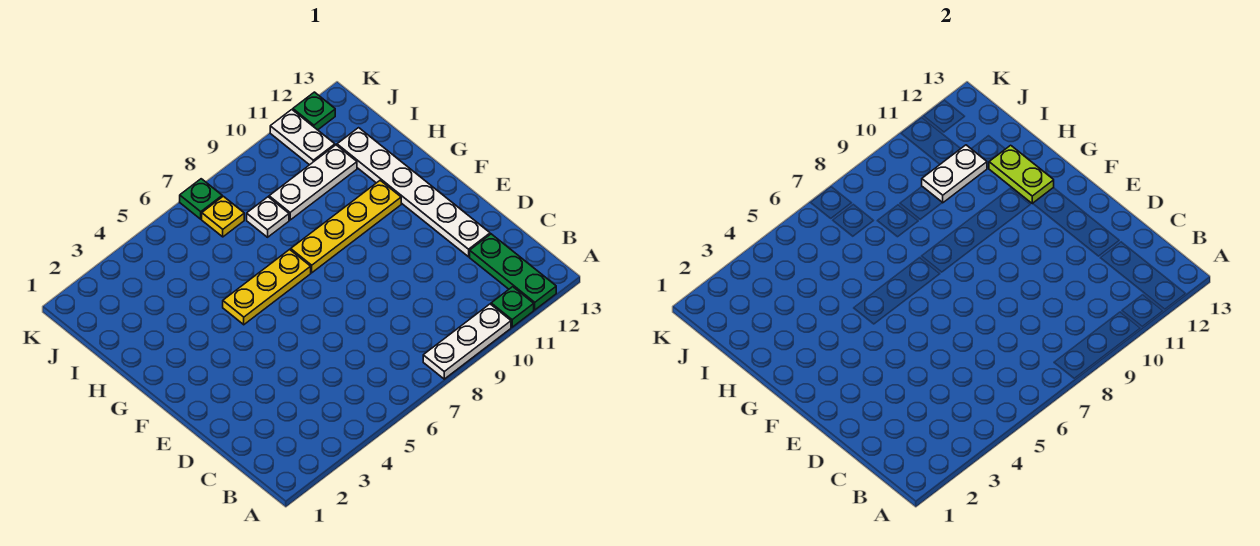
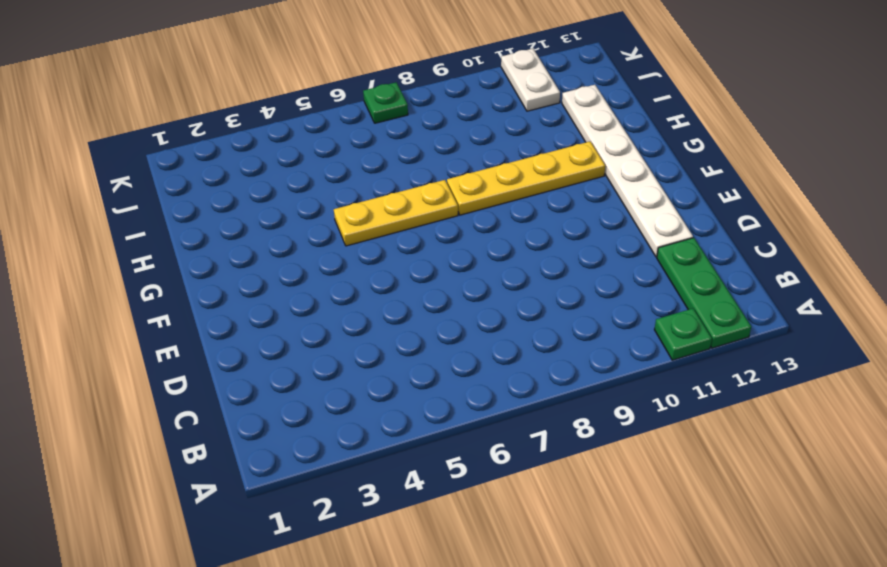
none -> white 1x3 plate [423,304,511,379]
none -> white 1x1 plate [247,197,289,237]
none -> white 1x3 plate [269,145,357,220]

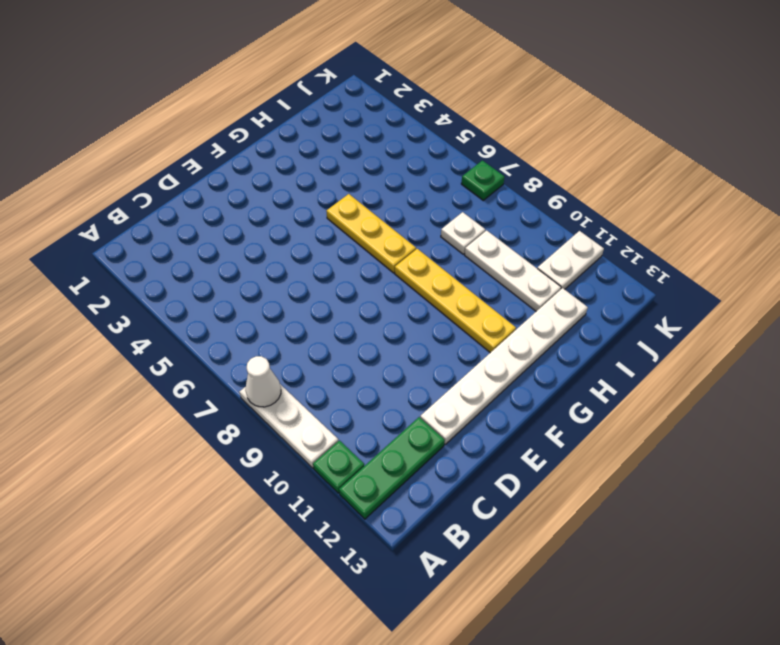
white 1x1 cone [245,356,281,407] -> none
none -> yellow 1x1 plate [202,196,244,237]
none -> green 1x1 plate [293,92,335,130]
none -> lime 1x2 plate [989,145,1054,204]

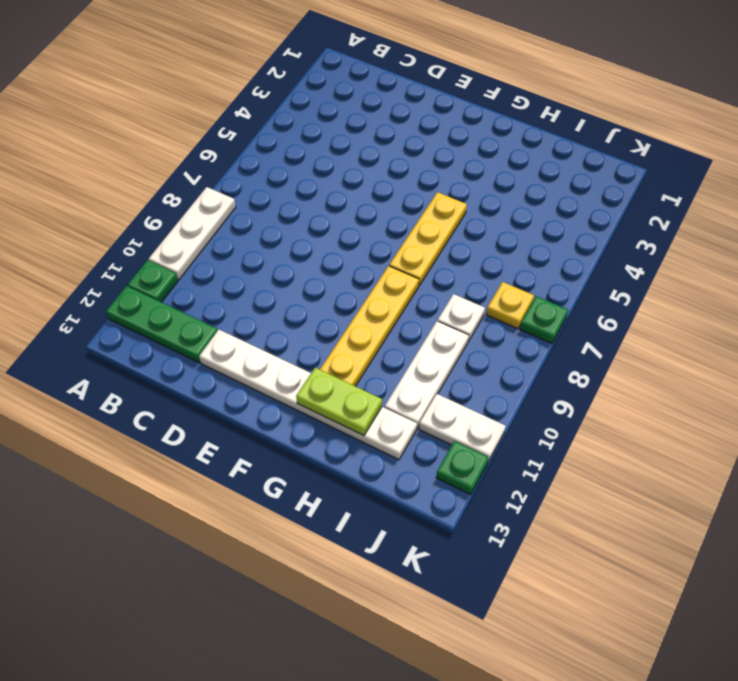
none -> white 1x2 plate [922,145,987,203]

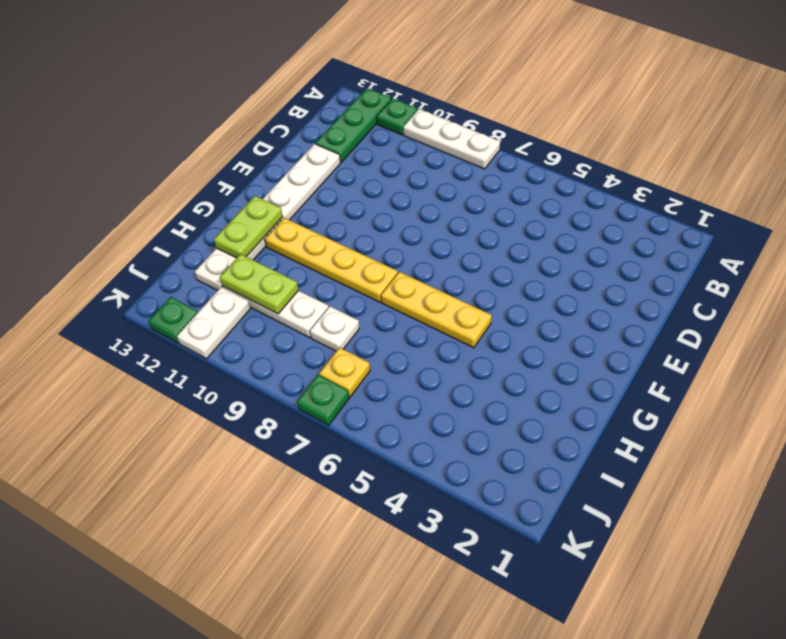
lime 1x2 plate [220,254,299,314] -> white 1x2 plate [922,145,987,203]

